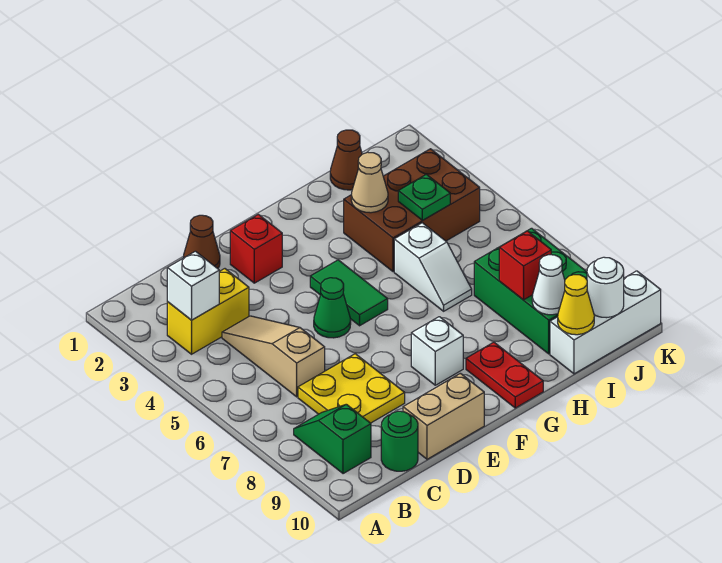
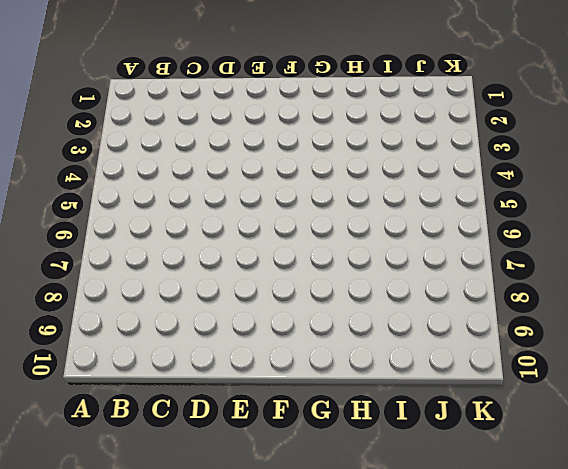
none -> yellow 1x2 brick [167,269,249,354]
none -> green 1x2 slope [294,404,371,474]
none -> tan 1x3 slope [222,316,325,397]

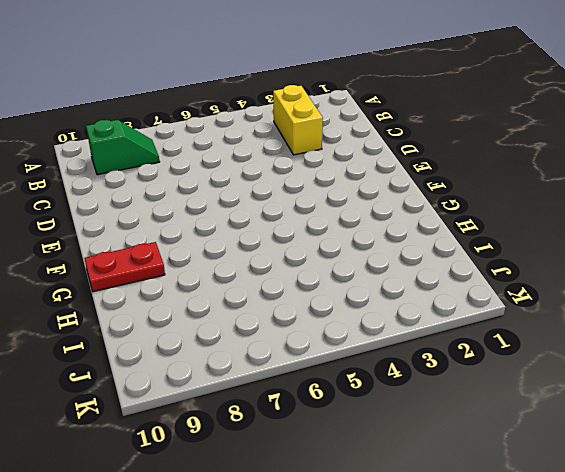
none -> tan 1x3 slope [222,316,325,397]
none -> yellow 2x2 plate [298,354,405,423]
none -> green 1x1 round brick [381,411,418,471]

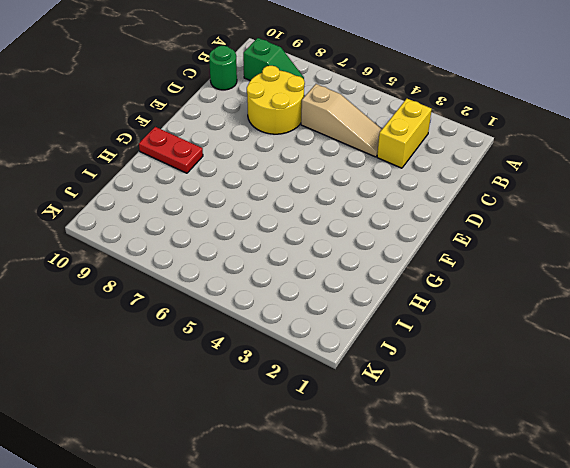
yellow 2x2 round brick [247,66,305,134] -> yellow 2x2 plate [298,354,405,423]
none -> brown 1x1 cone [183,215,220,269]
none -> tan 1x2 brick [403,373,484,459]
none -> red 1x1 brick [230,214,282,283]

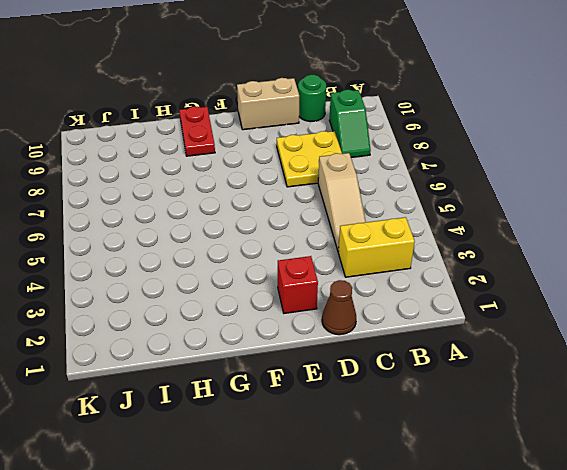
none -> green 1x1 cone [314,278,351,338]
none -> green 1x2 tile [310,260,388,326]
none -> white 1x1 brick [411,317,463,385]

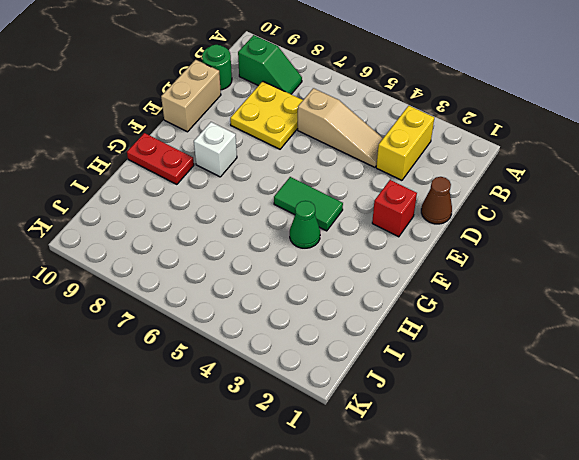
green 1x1 cone [290,201,320,248] -> green 1x1 cone moved to [314,278,351,338]
none -> brown 2x3 brick [344,149,480,272]
none -> white 1x2 slope [394,223,472,311]
none -> brown 1x1 cone [330,130,362,190]

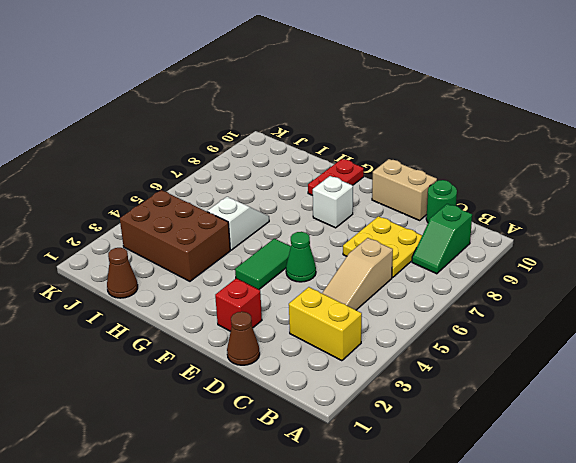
none -> green 2x3 brick [474,228,587,354]
none -> white 1x3 brick [550,271,661,374]
none -> white 1x1 brick [167,251,219,320]

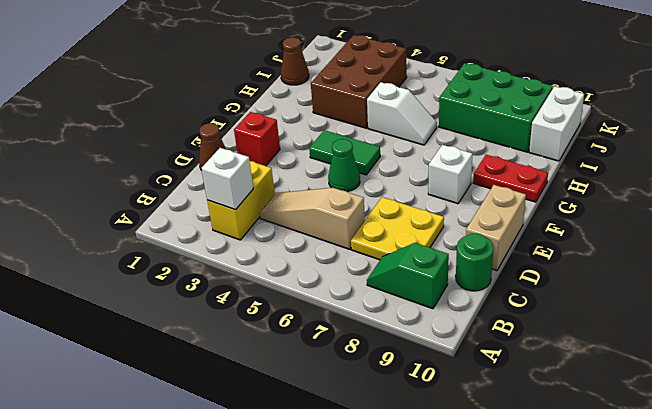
white 1x2 brick [529,86,584,161] -> white 1x3 brick [550,271,661,374]
none -> tan 1x1 cone [351,152,388,213]
none -> green 1x1 plate [398,174,450,220]
none -> red 1x1 brick [499,231,551,300]

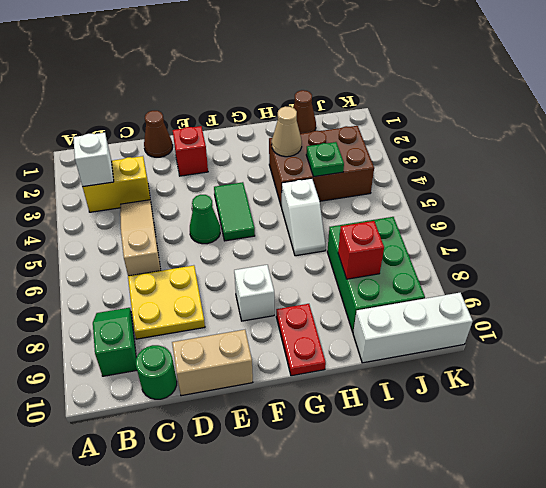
none -> white 1x1 cone [532,255,565,315]
none -> yellow 1x1 cone [558,275,594,335]
none -> white 1x1 round brick [587,257,624,318]

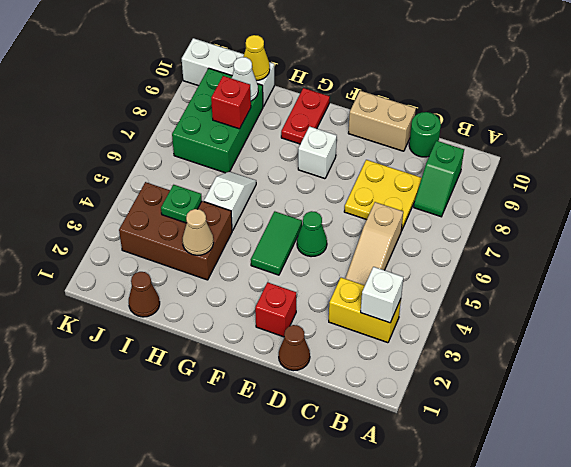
none -> white 1x1 round brick [587,257,624,318]

